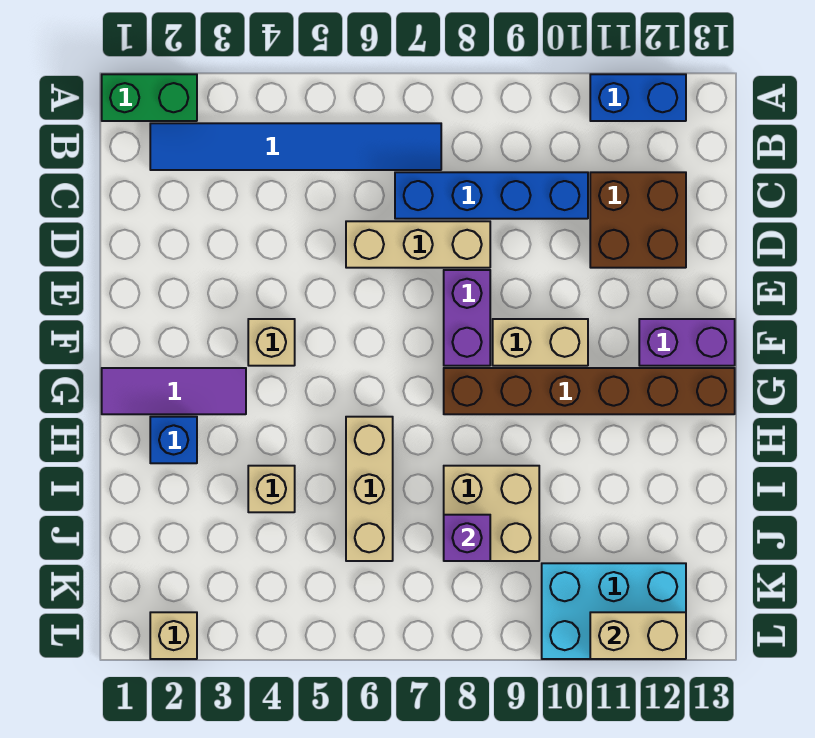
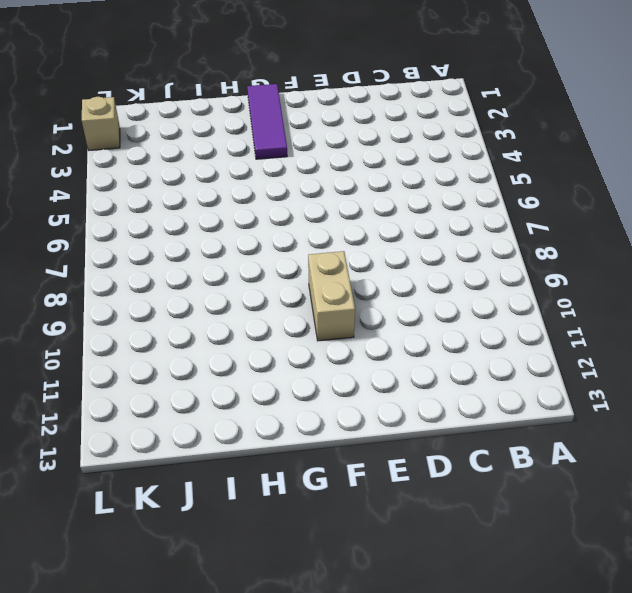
none -> green 1x2 brick [102,74,197,121]
none -> blue 1x2 brick [590,74,686,121]
none -> blue 1x6 tile [150,123,441,170]

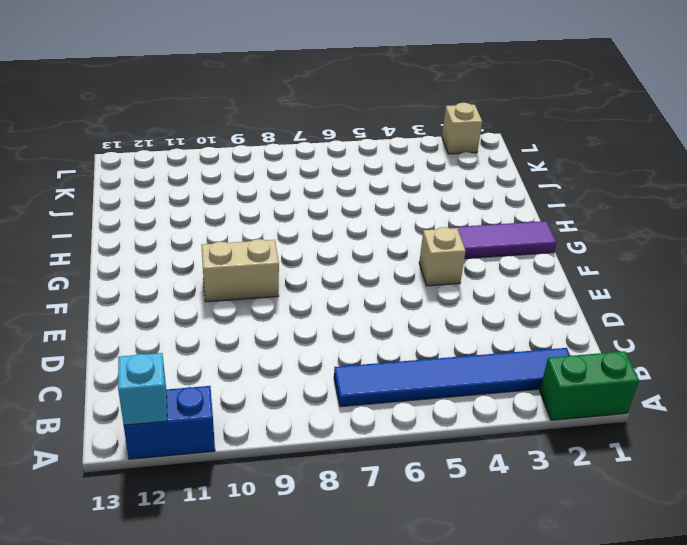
cyan 1x1 brick [118,353,167,425] -> none
none -> blue 1x4 brick [395,172,588,219]
none -> brown 2x2 brick [590,172,686,268]
none -> tan 1x3 brick [346,221,490,268]

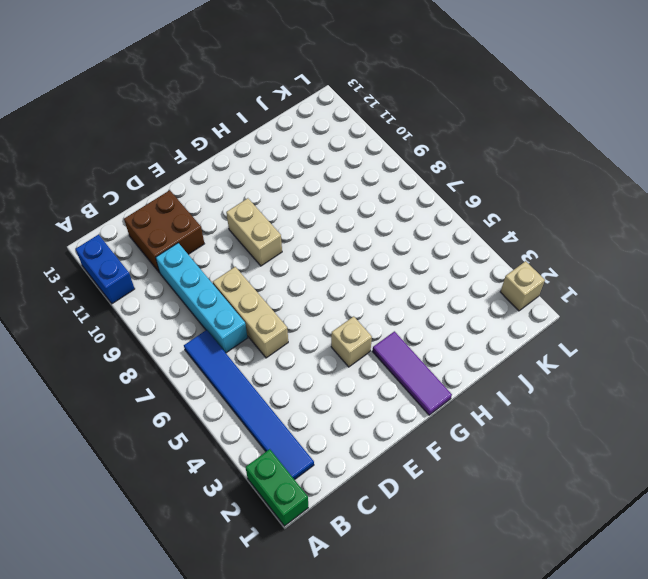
cyan 1x4 brick [156,243,248,353] -> blue 1x4 brick [395,172,588,219]
none -> purple 1x2 brick [444,270,490,366]
none -> purple 1x2 brick [639,319,735,366]
none -> brown 1x6 brick [444,368,735,414]

